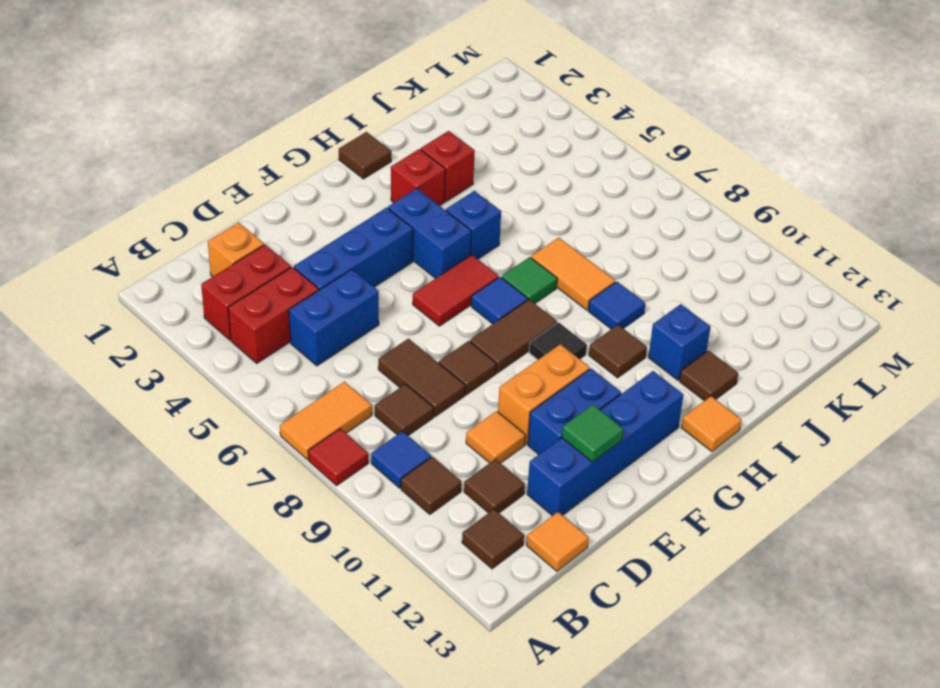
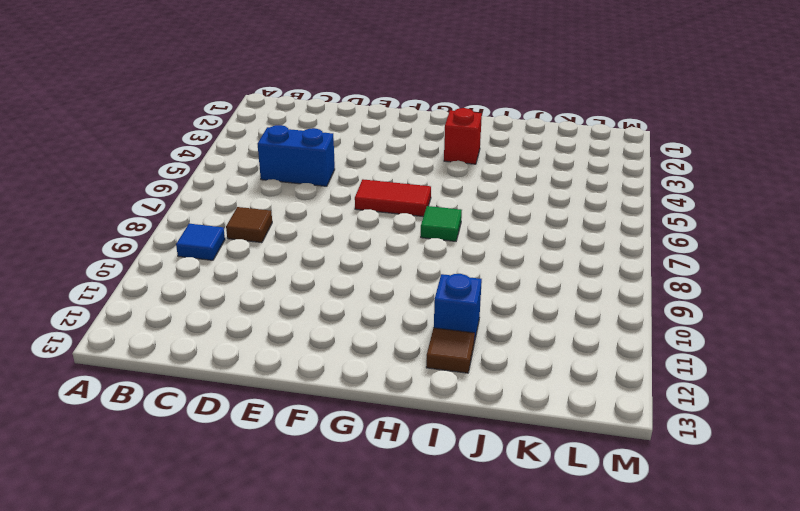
none -> orange 1x2 tile [280,382,372,460]
none -> red 1x1 tile [308,429,368,486]
none -> red 1x2 brick [201,245,291,340]
none -> red 1x2 brick [228,267,319,363]

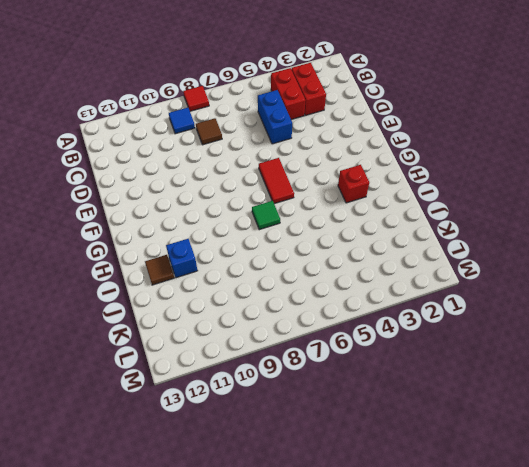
none -> orange 1x2 tile [280,382,372,460]
none -> brown 1x1 tile [401,457,461,514]
none -> brown 1x1 tile [462,509,524,569]
none -> orange 1x1 brick [208,222,264,277]

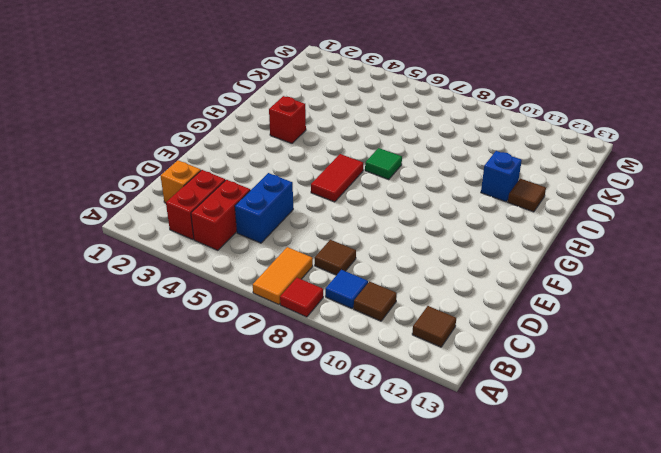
none -> brown 1x1 tile [464,459,525,513]
none -> orange 1x1 tile [526,512,589,571]
none -> blue 1x3 brick [294,208,413,290]
none -> brown 1x2 tile [378,339,465,417]

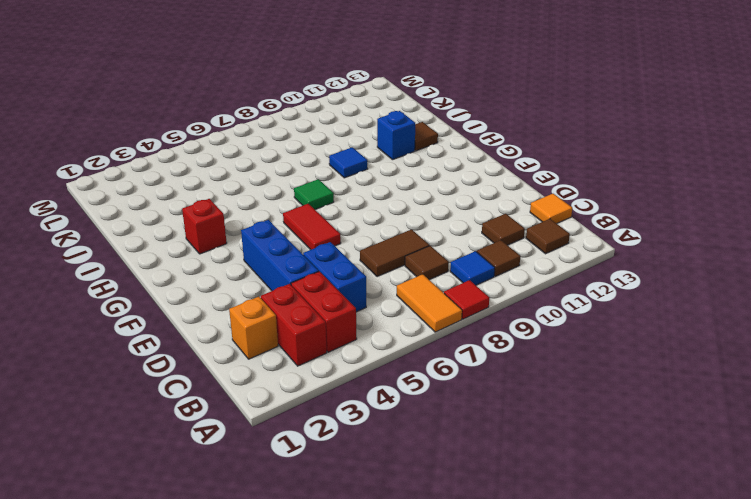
none -> orange 1x1 tile [466,411,526,463]
none -> blue 1x4 brick [527,371,683,516]
none -> brown 1x1 tile [439,341,496,395]
none -> orange 1x2 brick [498,344,590,444]

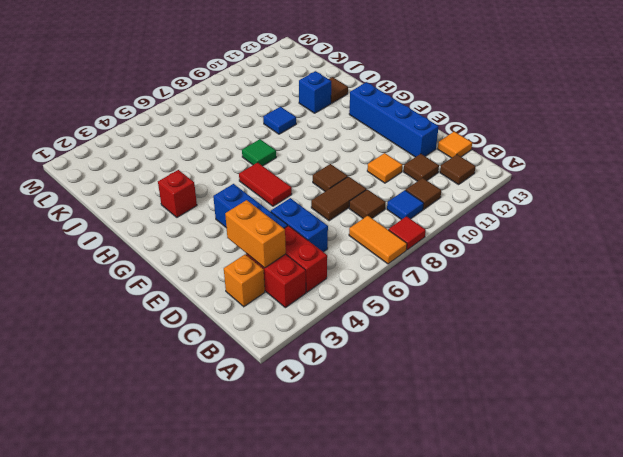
orange 1x2 brick [225,200,286,268] -> orange 1x2 brick moved to [498,344,590,444]
none -> blue 1x2 brick [528,369,621,454]
none -> brown 1x2 tile [470,300,557,373]
none -> blue 1x2 brick [388,189,471,279]
none -> blue 1x1 tile [471,277,528,324]

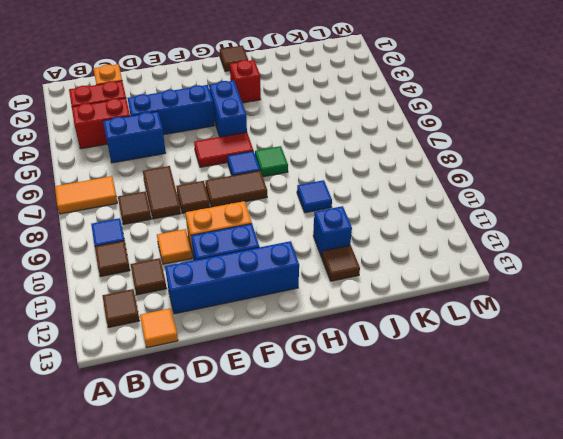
none -> red 1x1 tile [308,429,368,486]
none -> black 1x1 tile [529,322,587,360]
none -> blue 1x1 brick [446,191,501,259]
none -> brown 1x1 tile [589,325,647,378]

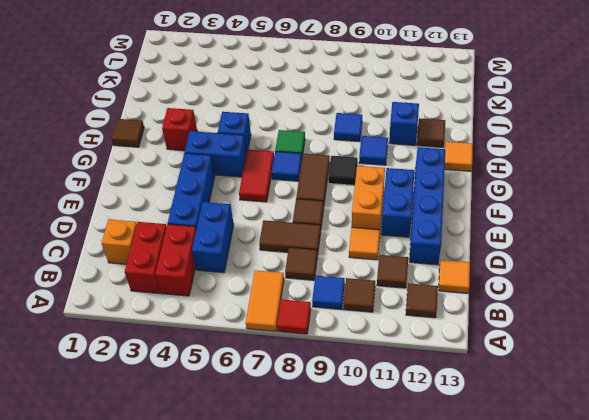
blue 1x1 tile [359,136,388,165] -> brown 1x1 tile [589,325,647,378]
none -> red 1x1 brick [421,131,475,202]
none -> orange 1x2 tile [531,238,615,310]
none -> green 1x1 tile [562,405,624,462]

